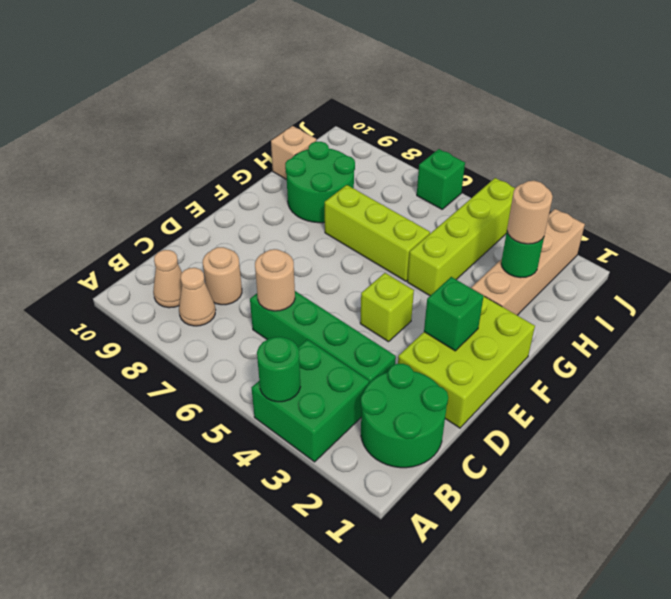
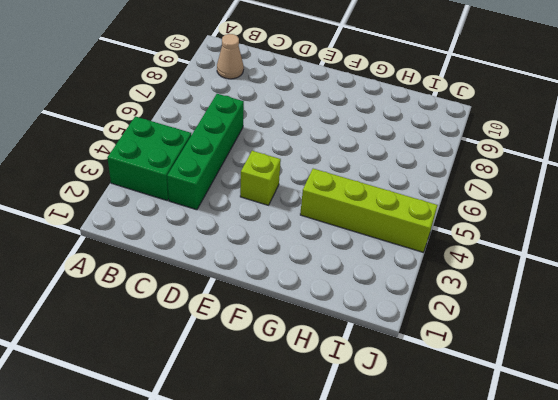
none -> green 2x2 round brick [361,364,448,468]
none -> tan 1x1 cone [179,268,215,326]
none -> tan 1x1 round brick [203,247,242,305]

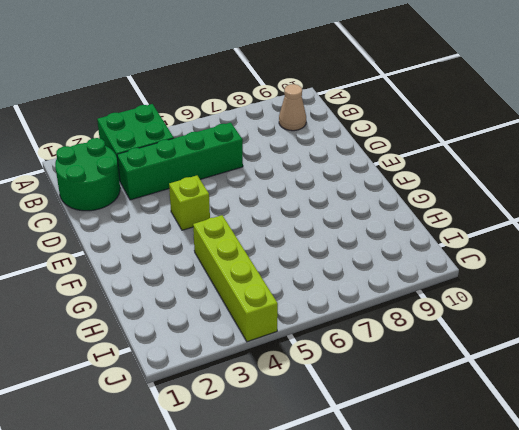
none -> tan 1x1 cone [179,268,215,326]
none -> tan 1x1 round brick [203,247,242,305]
none -> lime 2x3 brick [398,296,535,428]

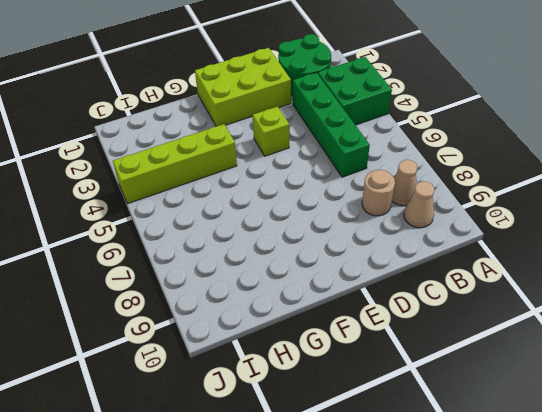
none -> tan 1x4 brick [471,209,585,315]
none -> lime 1x3 brick [325,185,430,281]
none -> green 2x2 round brick [285,142,355,223]

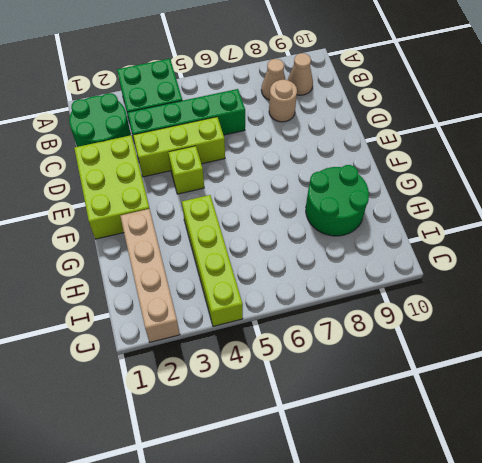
lime 1x3 brick [133,117,225,177] -> lime 1x3 brick moved to [325,185,430,281]
none -> tan 1x1 brick [271,126,316,180]
none -> green 1x1 brick [417,149,465,209]
none -> green 1x1 round brick [257,337,300,402]

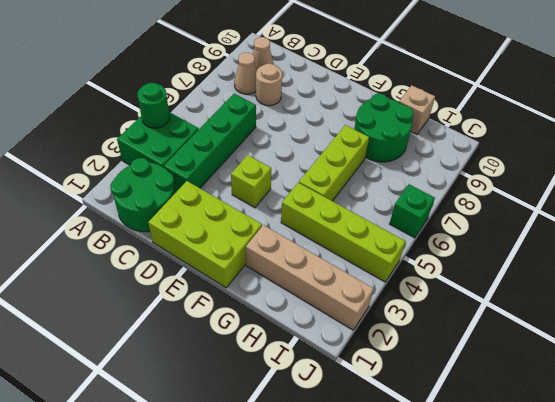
none -> tan 1x1 round brick [255,249,295,311]
none -> green 1x1 brick [424,277,483,351]
none -> green 1x1 round brick [501,232,544,278]

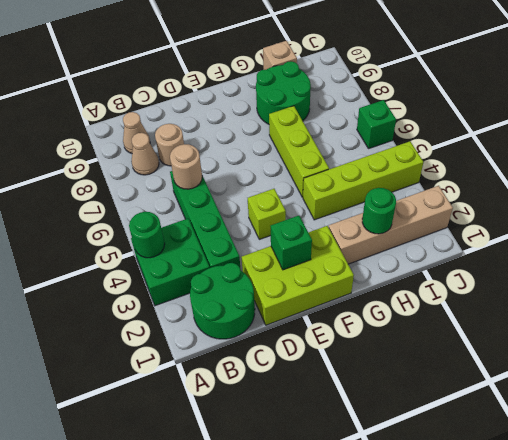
none -> tan 1x1 round brick [507,181,553,244]

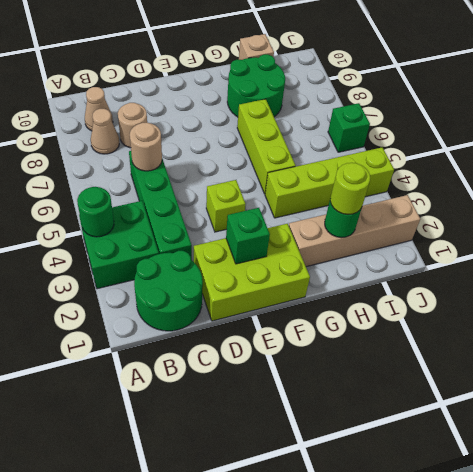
lime 1x1 round brick [330,163,370,215] -> tan 1x1 round brick [507,181,553,244]

